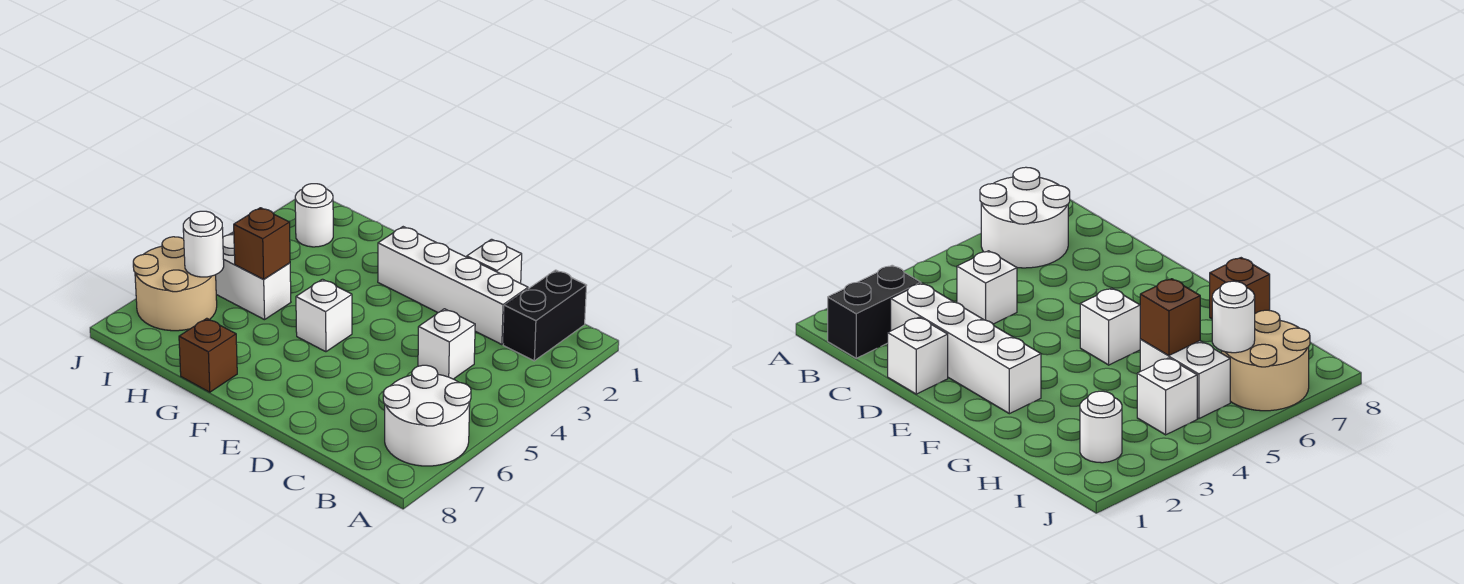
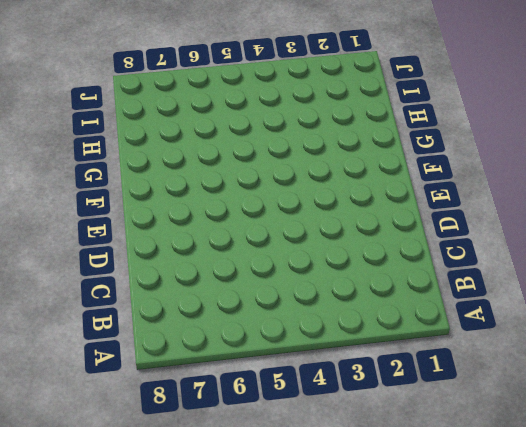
none -> white 2x2 round brick [383,365,471,466]
none -> black 1x2 brick [503,270,587,361]
none -> white 1x4 brick [378,227,528,345]

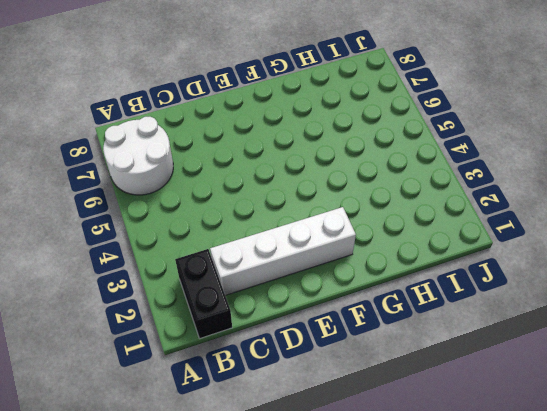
none -> white 1x1 brick [418,309,475,379]
none -> white 1x1 brick [467,239,522,283]
none -> white 1x1 brick [296,279,352,352]

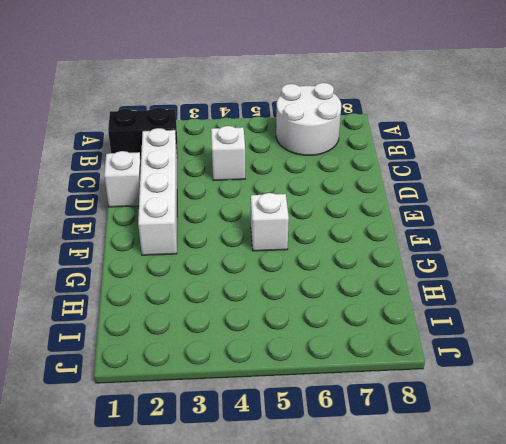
none -> brown 1x1 brick [179,318,237,392]
none -> white 1x2 brick [216,233,291,320]
none -> white 1x1 round brick [295,184,333,247]

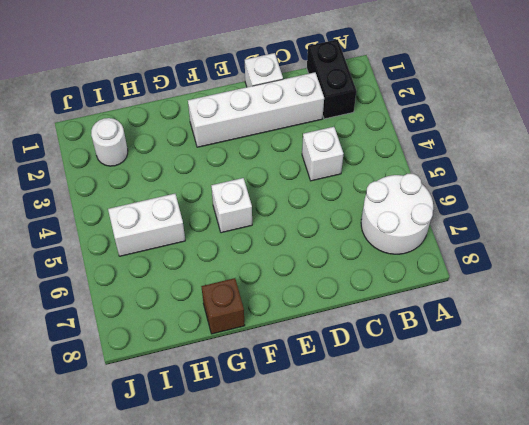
none -> white 1x1 brick [1137,358,1197,435]
none -> tan 2x2 round brick [133,237,217,331]
none -> brown 1x1 brick [234,208,290,279]

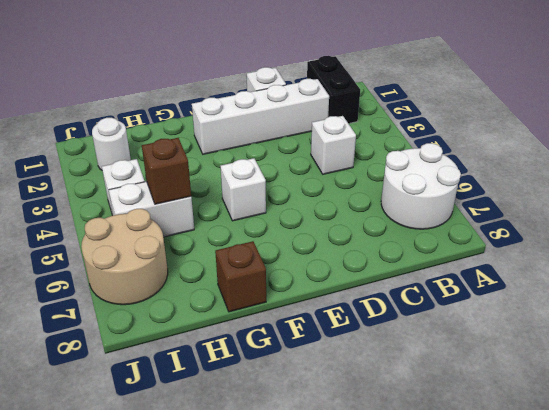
none -> white 1x1 round brick [183,211,224,277]

